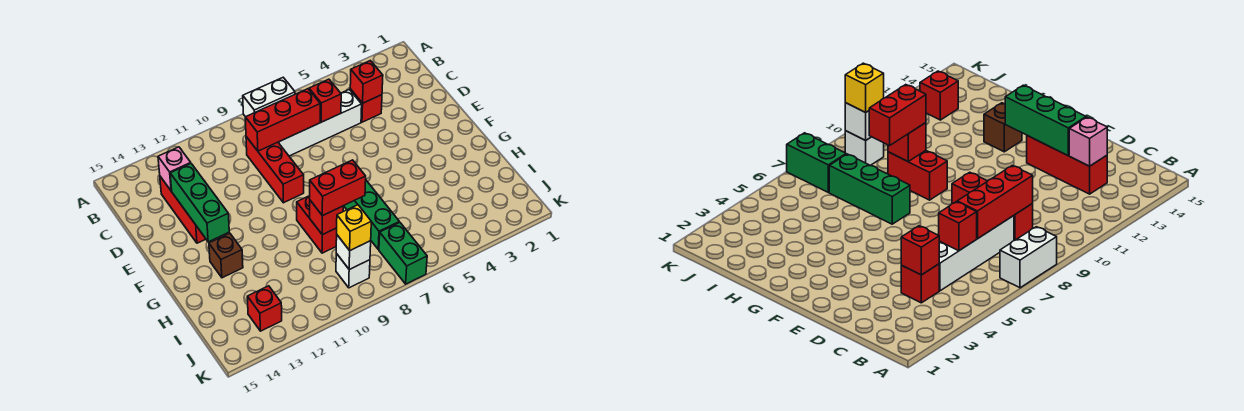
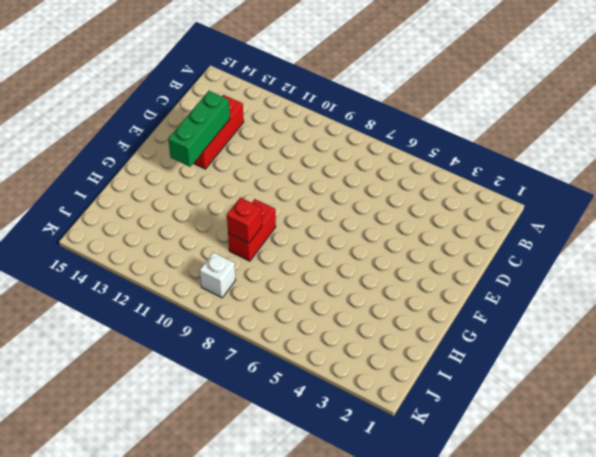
none -> white 1x2 brick [243,78,295,117]
none -> red 1x1 brick [350,89,382,122]
none -> white 1x4 brick [278,89,362,156]

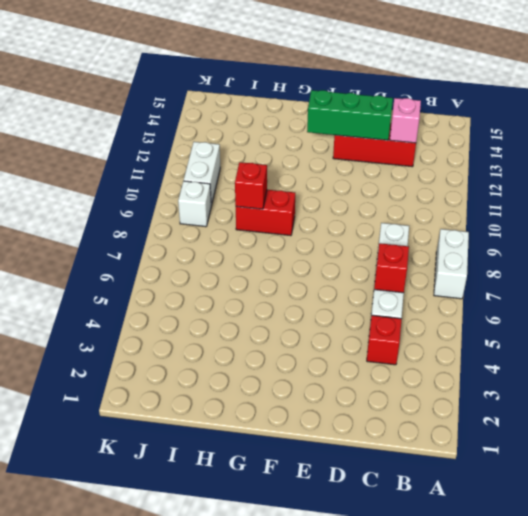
white 1x2 brick [184,142,220,206] -> none
none -> red 1x3 brick [246,137,304,203]
none -> green 1x3 brick [344,181,399,249]
none -> brown 1x1 brick [209,233,243,278]

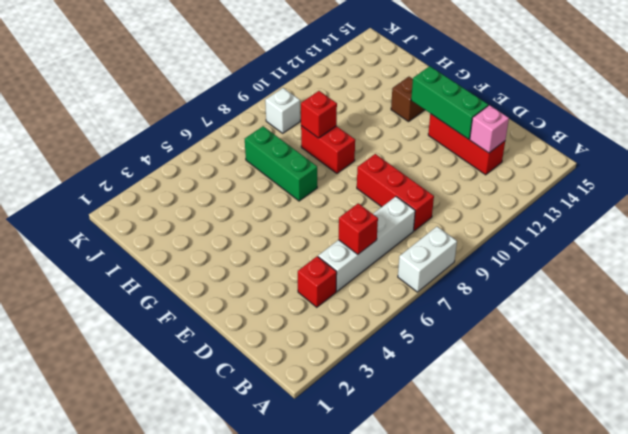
none -> green 1x2 brick [379,222,427,284]
none -> red 1x1 brick [247,286,282,331]
none -> red 1x1 brick [350,61,383,103]

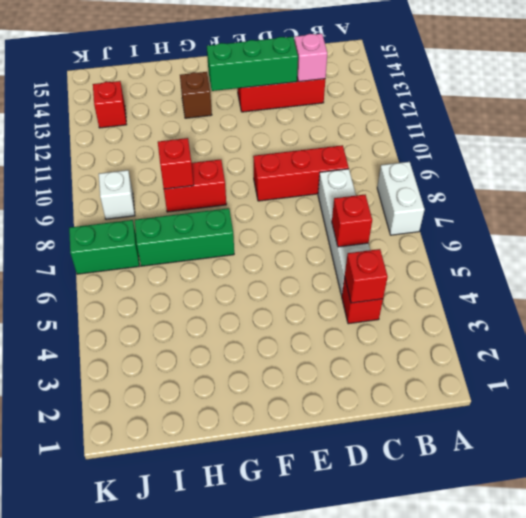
none -> red 1x3 brick [245,89,320,151]
none -> white 1x1 brick [336,235,371,269]
none -> red 1x2 brick [310,160,366,216]

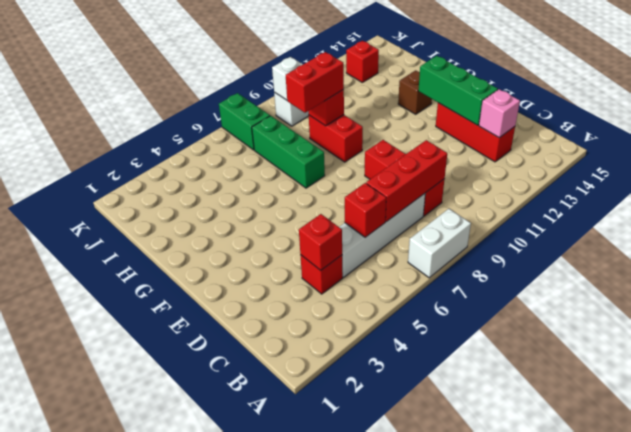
none -> yellow 1x1 brick [337,205,371,250]

